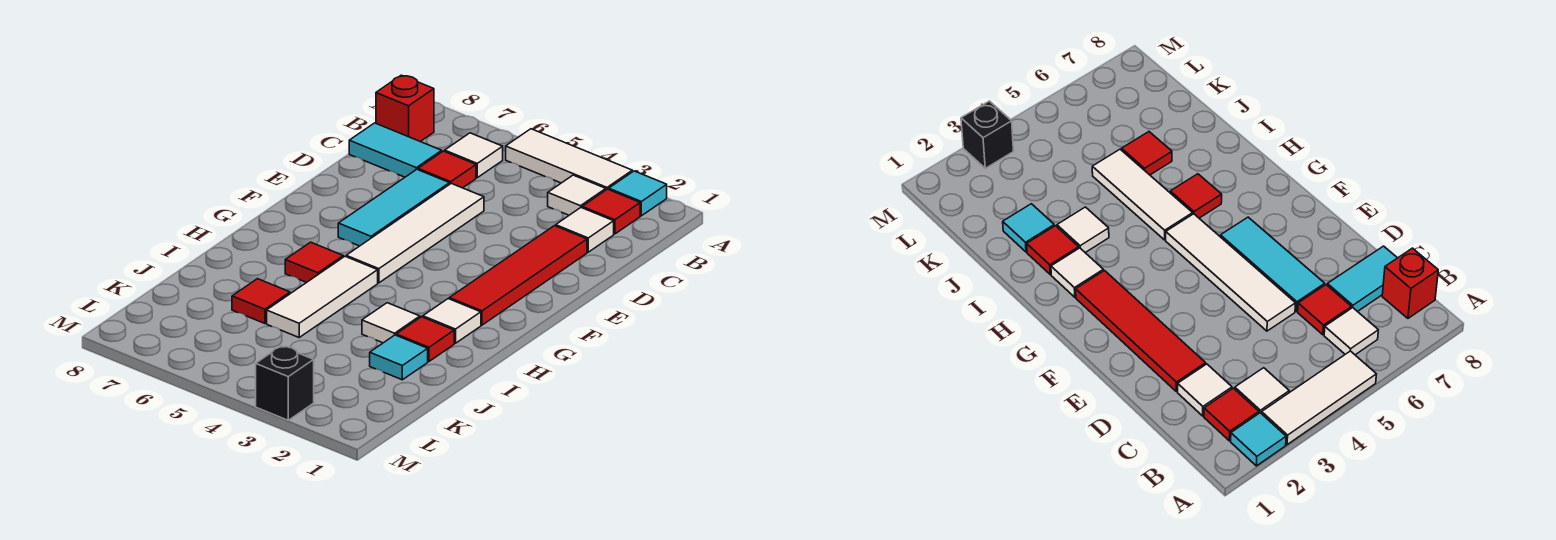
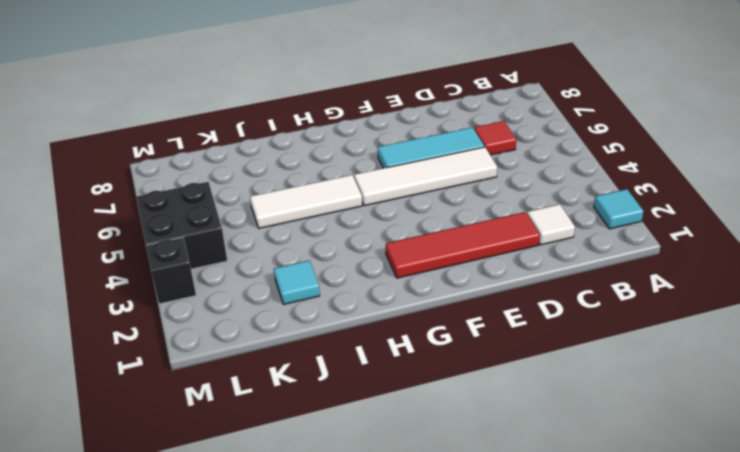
black 2x2 brick [136,182,227,269] -> none
none -> white 1x3 tile [506,129,632,190]
none -> red 1x1 tile [582,189,640,234]
none -> white 1x1 tile [548,175,606,215]

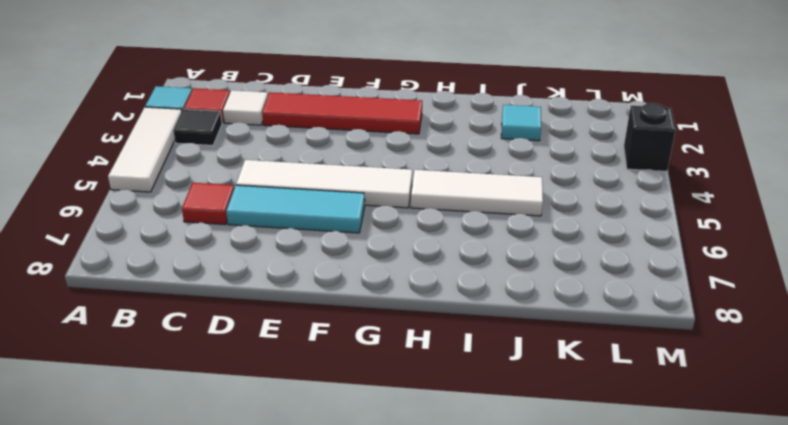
black 1x1 tile [173,109,222,146] -> white 1x1 tile [548,175,606,215]
none -> white 1x1 tile [445,133,503,178]
none -> red 1x1 brick [376,75,434,142]
none -> cyan 1x2 tile [349,123,442,177]

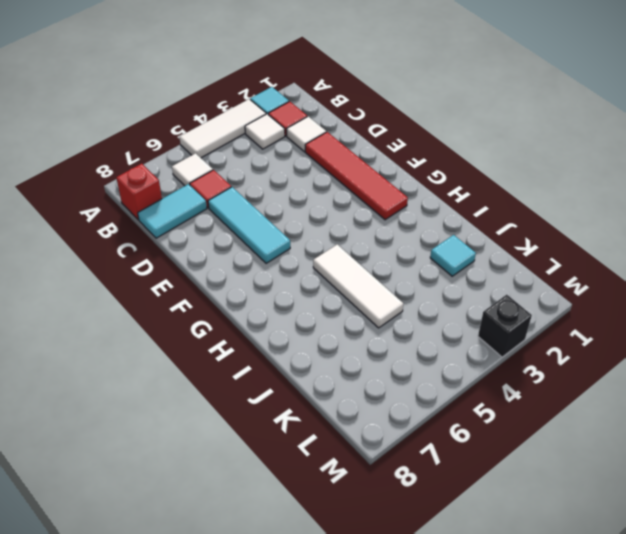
none -> white 1x4 tile [346,183,484,283]
none -> white 1x1 tile [423,299,481,343]
none -> red 1x1 tile [285,242,343,283]

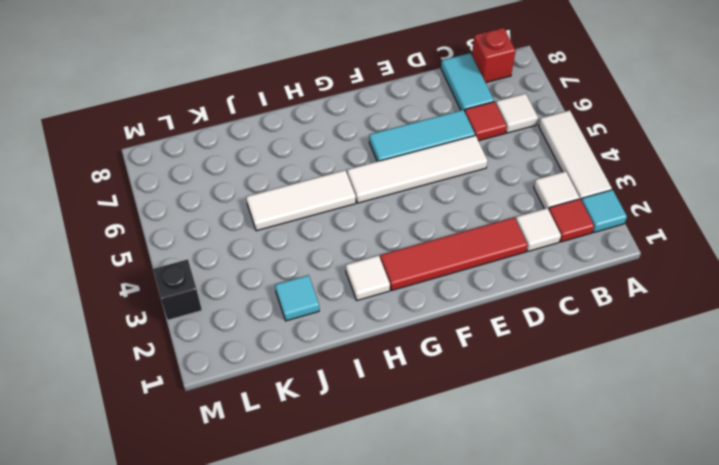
none -> red 1x1 tile [285,242,343,283]
none -> red 1x1 tile [396,317,454,362]
none -> white 1x1 tile [362,303,420,343]

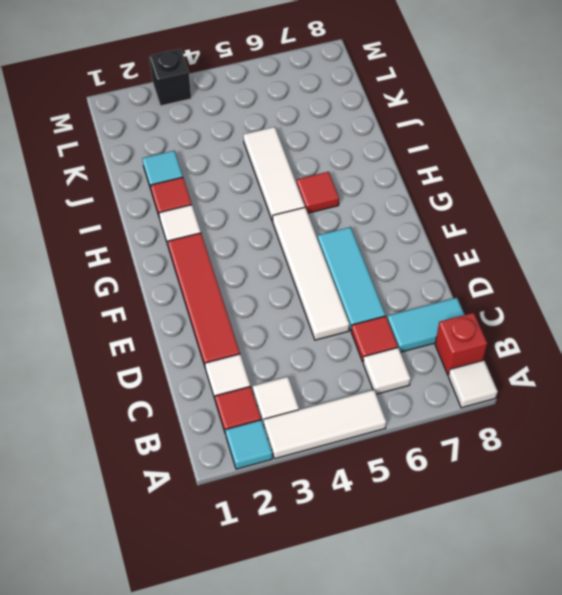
white 1x1 tile [448,360,498,408] -> white 1x1 tile moved to [362,303,420,343]
none -> red 1x1 tile [232,279,290,324]

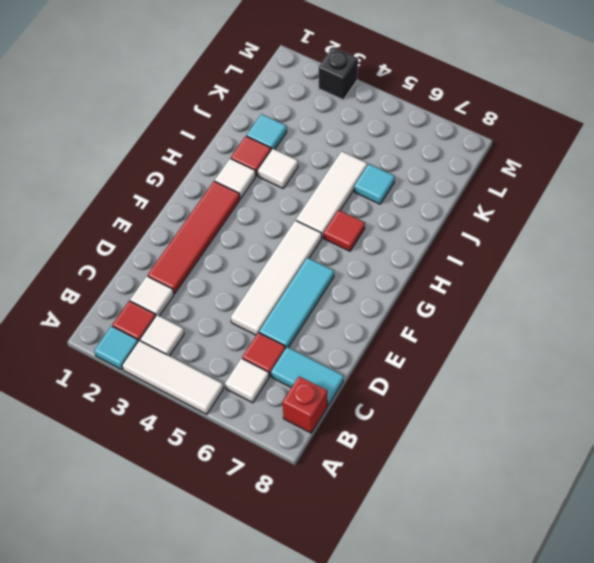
cyan 1x1 tile [354,164,395,204] -> red 1x1 tile [232,279,290,324]

